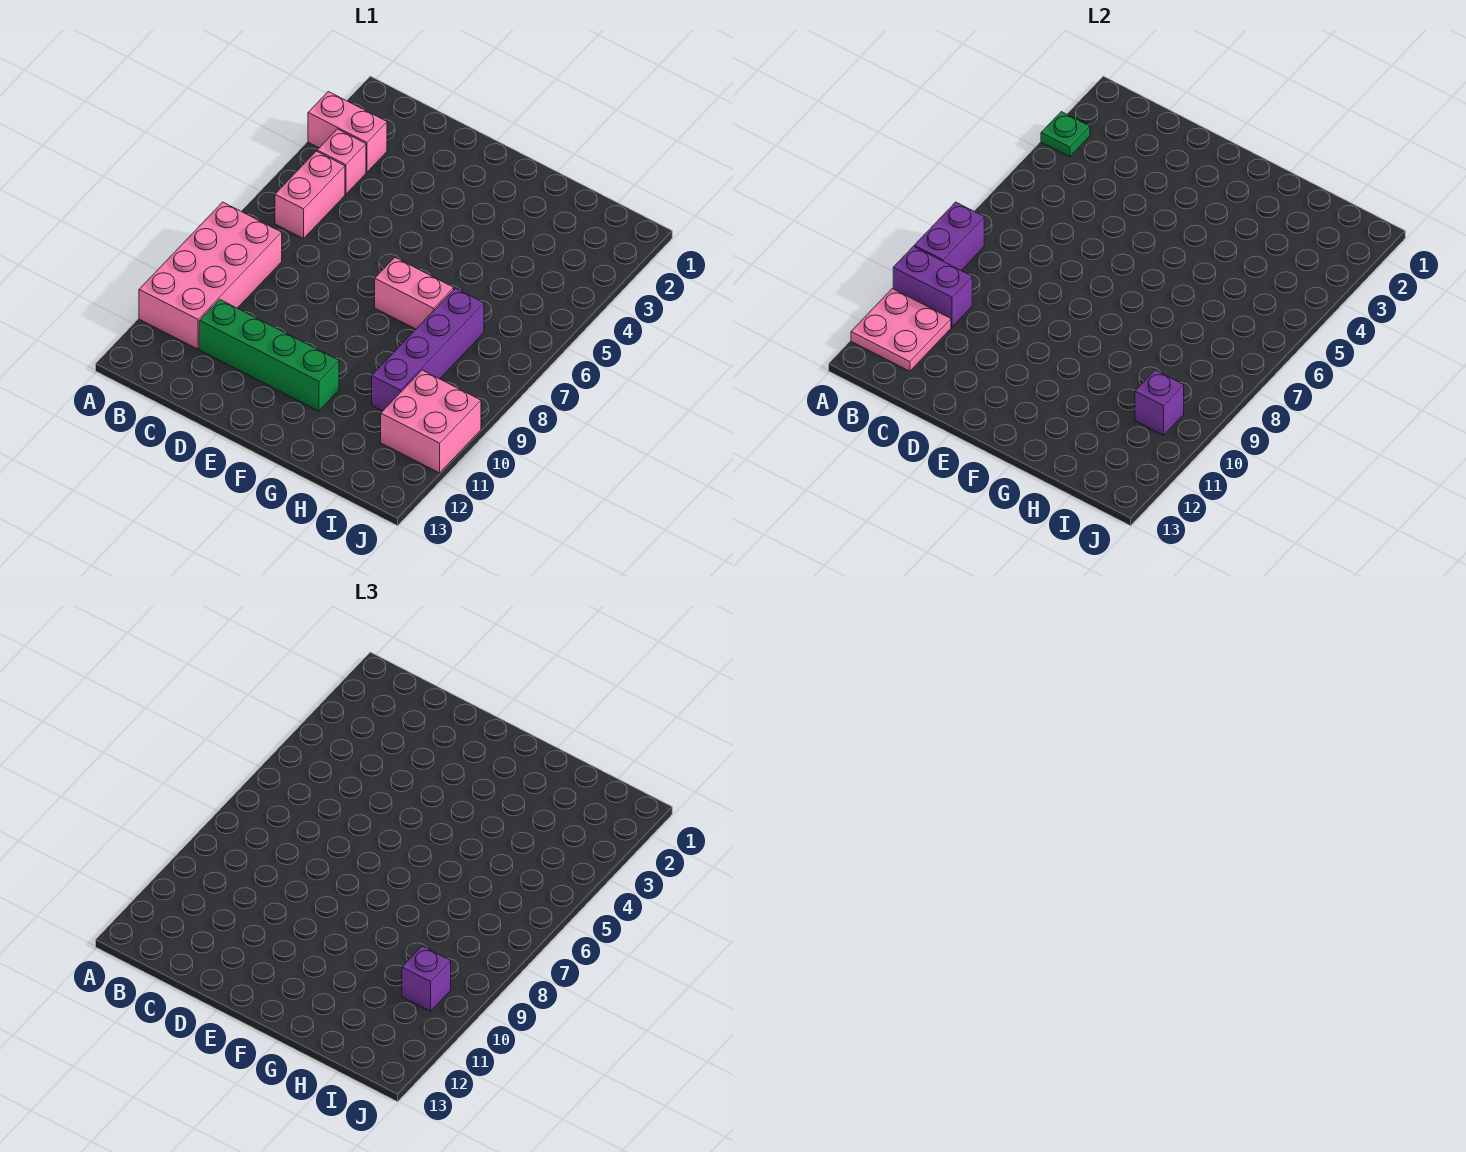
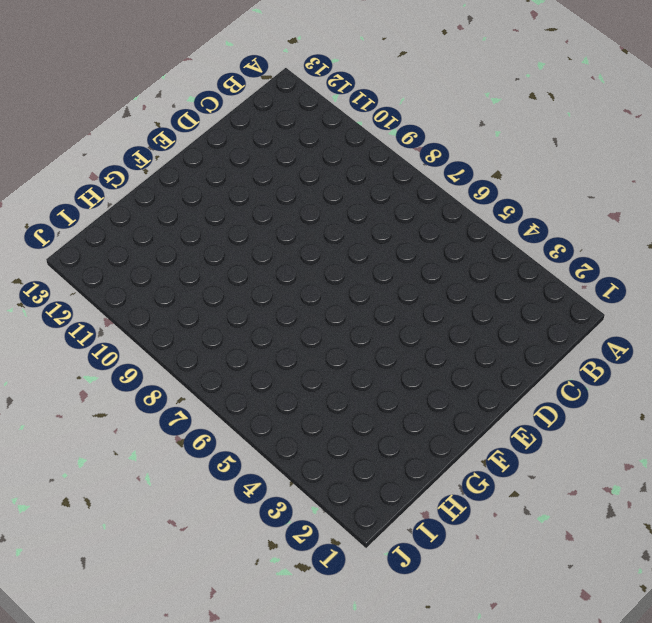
none -> pink 1x2 brick [308,92,387,172]
none -> pink 2x4 brick [139,202,282,349]
none -> pink 1x1 brick [317,129,366,194]

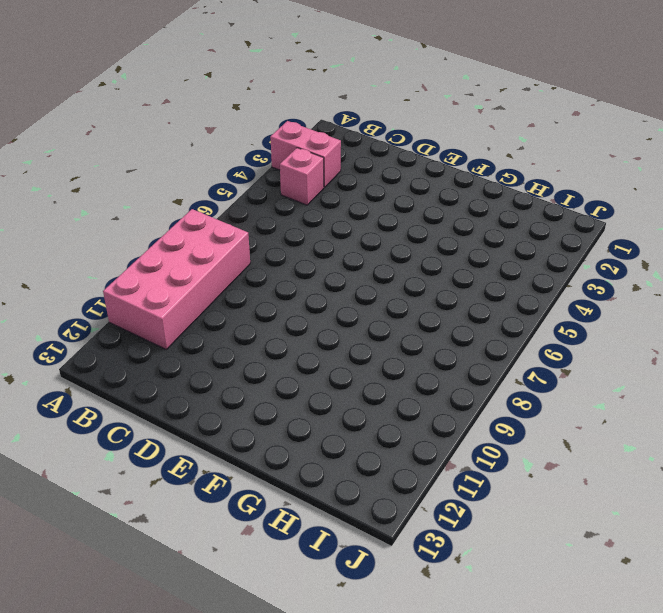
none -> pink 1x2 brick [275,151,345,239]
none -> green 1x4 brick [199,299,339,411]
none -> pink 1x2 brick [375,257,454,329]

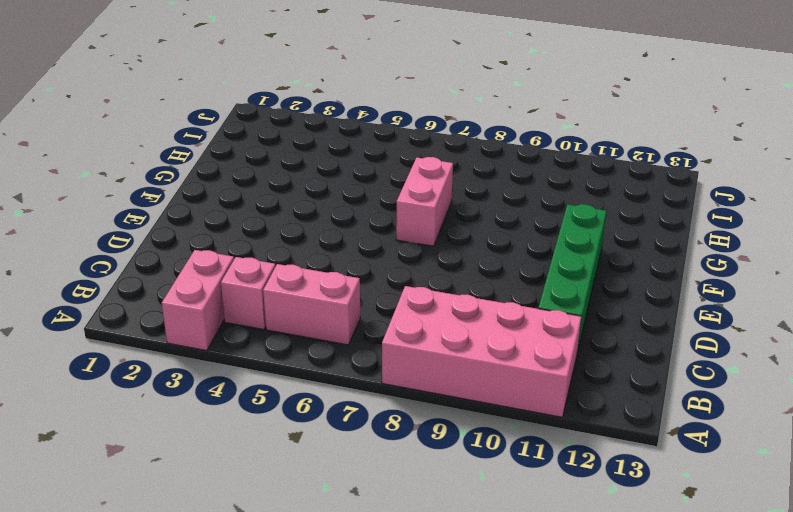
none -> purple 1x4 brick [372,288,484,411]
none -> pink 2x2 brick [381,370,481,473]
none -> green 1x1 plate [1041,112,1090,157]

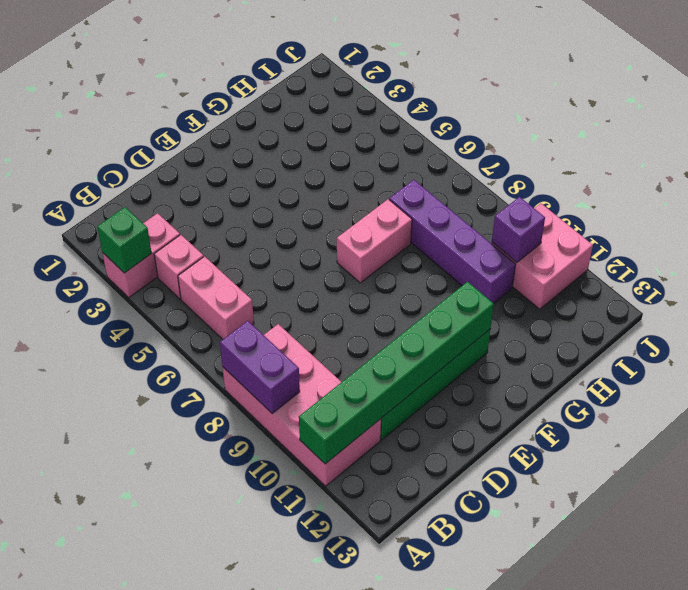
green 1x1 brick [97,207,152,273] -> green 1x1 plate [1041,112,1090,157]
green 1x6 brick [299,282,494,464] -> pink 2x2 plate [851,289,951,371]
none -> purple 1x2 brick [893,246,972,327]
none -> purple 1x1 brick [402,946,451,1011]

